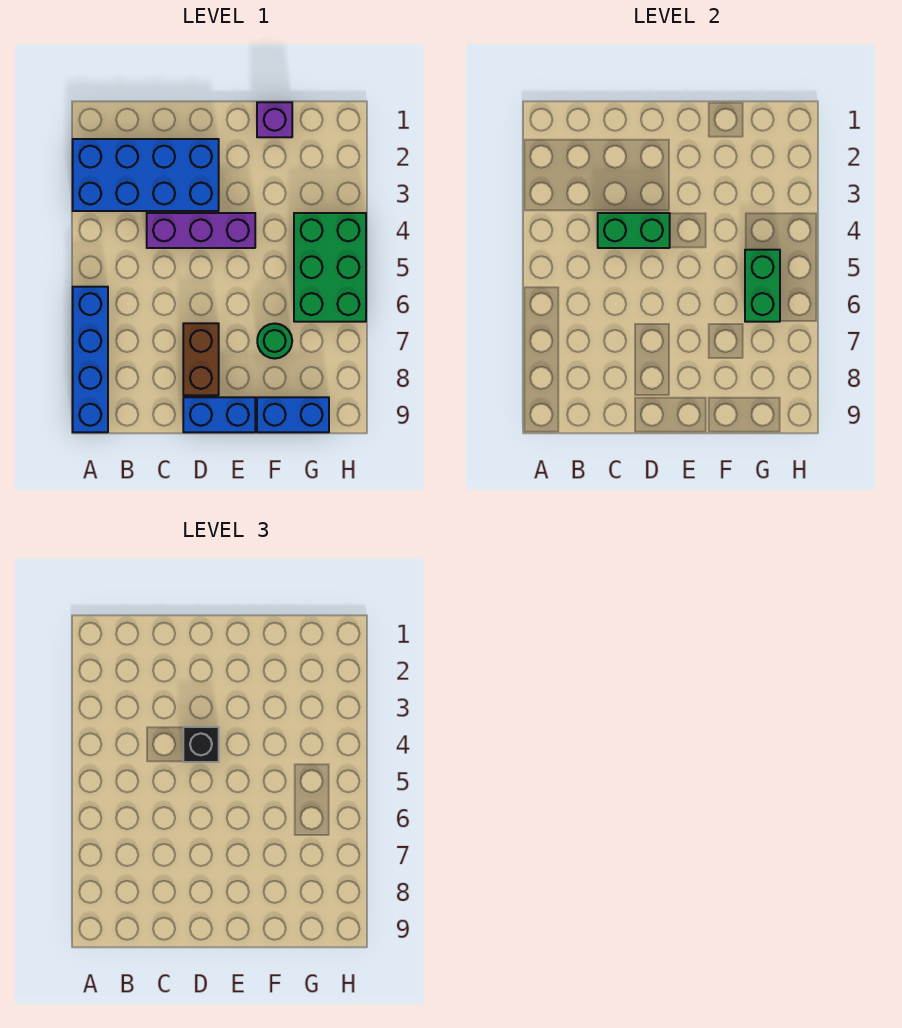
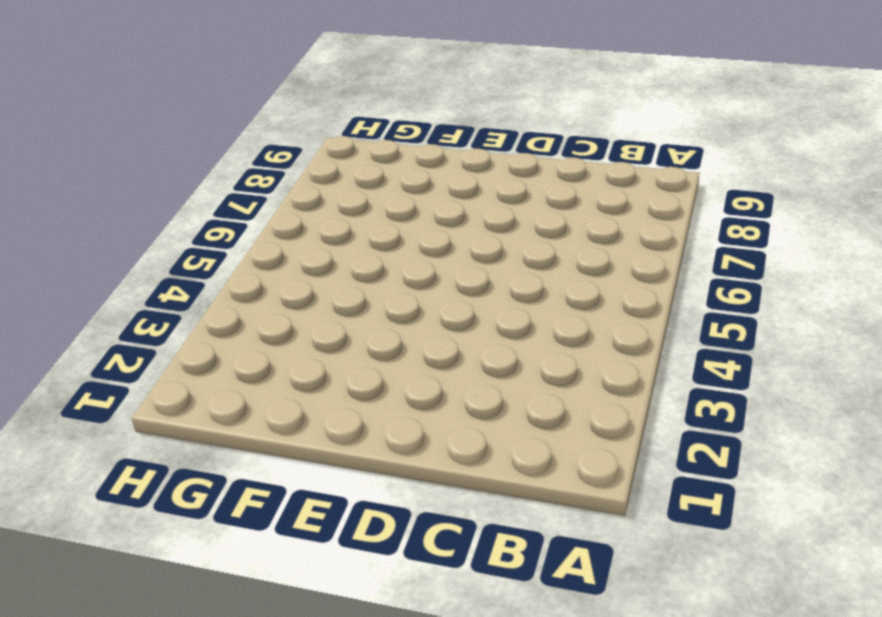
none -> blue 2x4 brick [73,139,219,211]
none -> blue 1x4 brick [73,287,108,432]
none -> purple 1x3 brick [147,213,255,248]

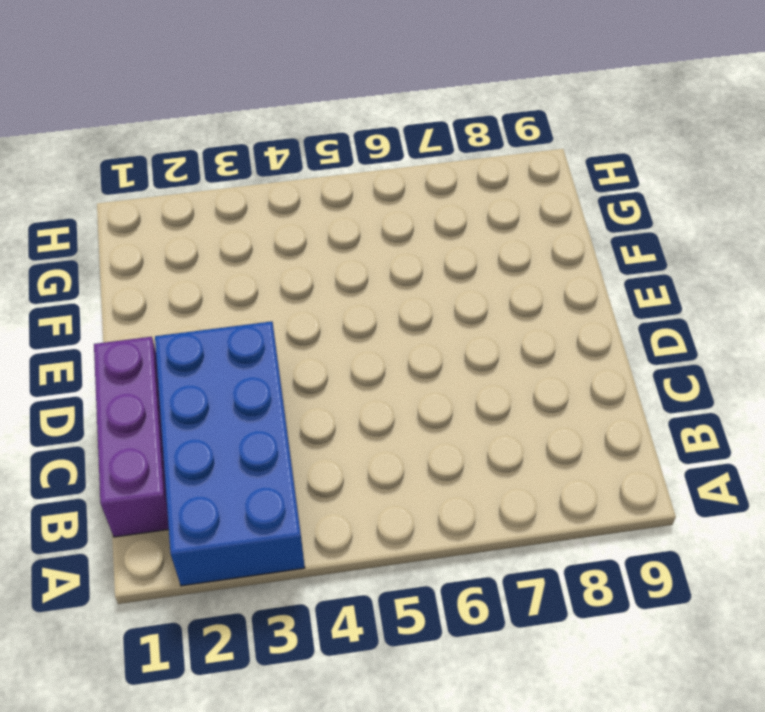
purple 1x3 brick [94,337,169,537] -> purple 1x3 brick moved to [147,213,255,248]
none -> blue 1x4 brick [73,287,108,432]
none -> brown 1x2 brick [183,323,219,395]
none -> blue 1x2 brick [183,397,255,432]

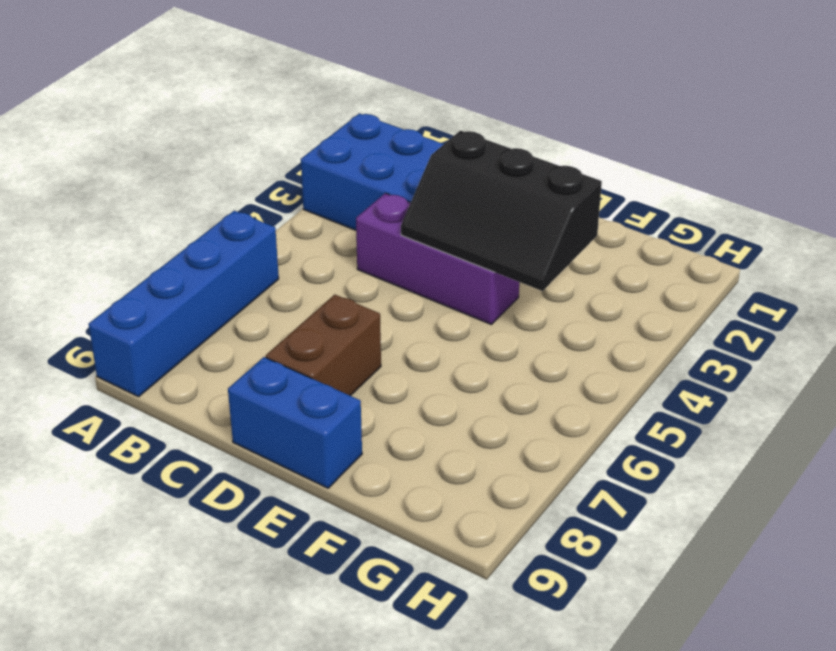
black 2x3 slope [401,131,602,291] -> green 1x2 brick [598,213,670,248]
none -> purple 1x1 brick [257,102,292,137]
none -> green 1x1 round brick [257,324,292,359]
none -> blue 1x2 brick [257,397,329,432]

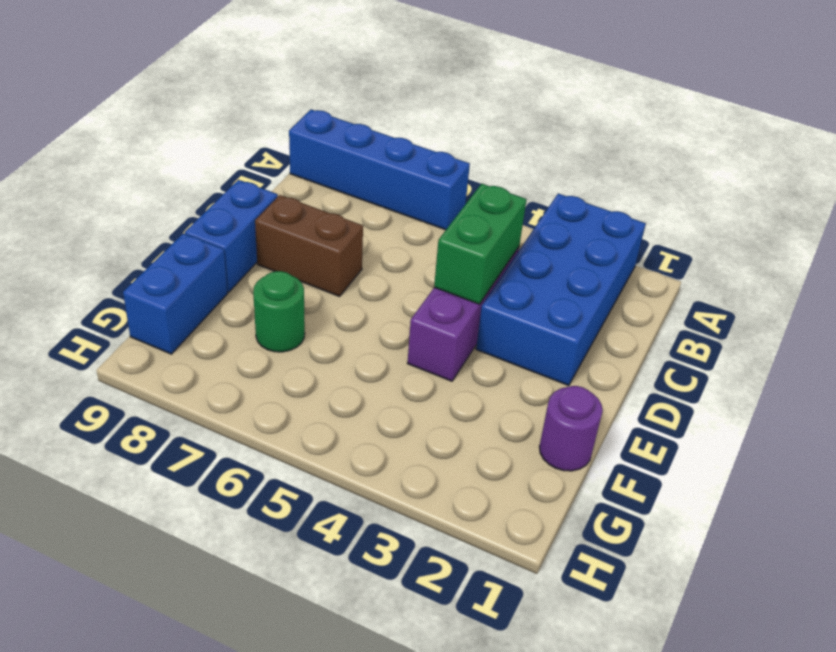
purple 1x1 round brick [539,386,603,471] -> purple 1x1 brick [257,102,292,137]
none -> green 2x3 brick [294,213,366,322]
none -> green 1x2 brick [745,250,780,322]
none -> black 1x1 brick [183,727,219,762]

